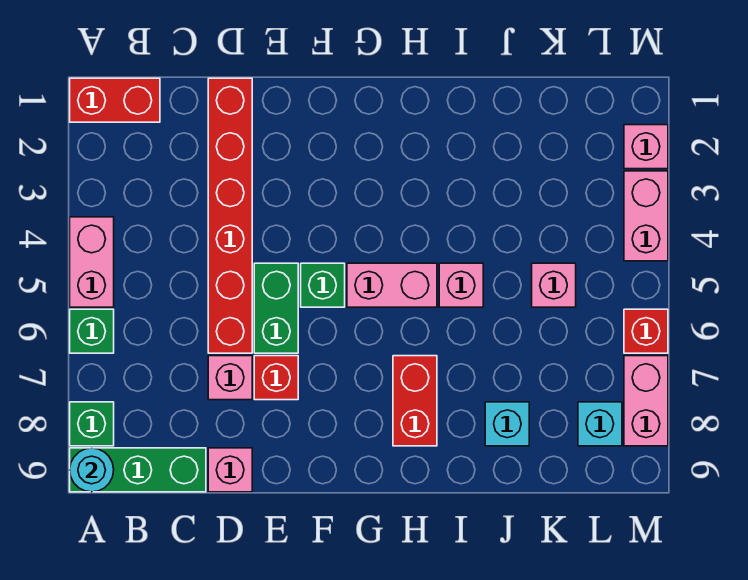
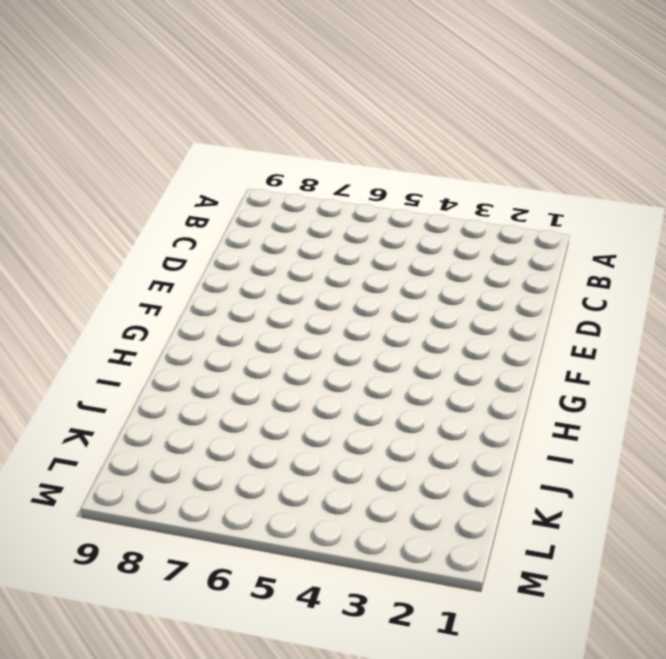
none -> red 1x2 brick [70,78,160,122]
none -> pink 1x2 brick [70,217,114,307]
none -> green 1x1 brick [70,309,114,353]

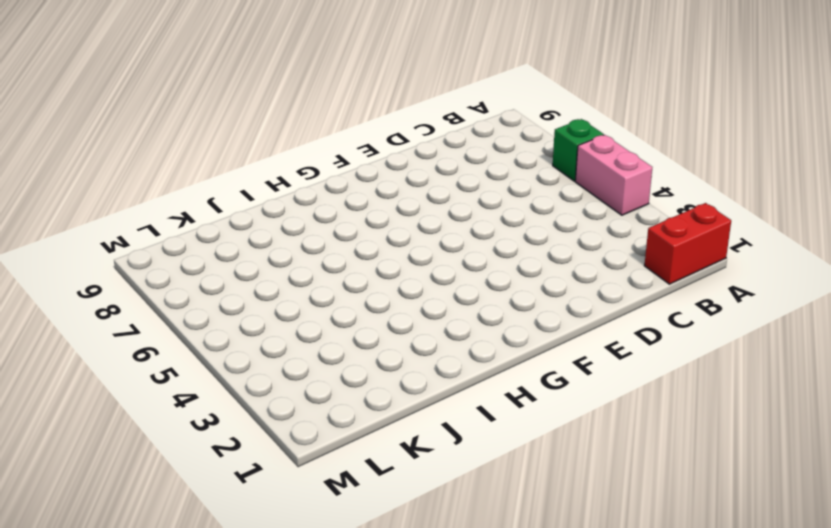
none -> green 1x1 brick [70,402,114,446]
none -> green 1x3 brick [70,448,206,492]
none -> red 1x6 brick [208,78,252,353]

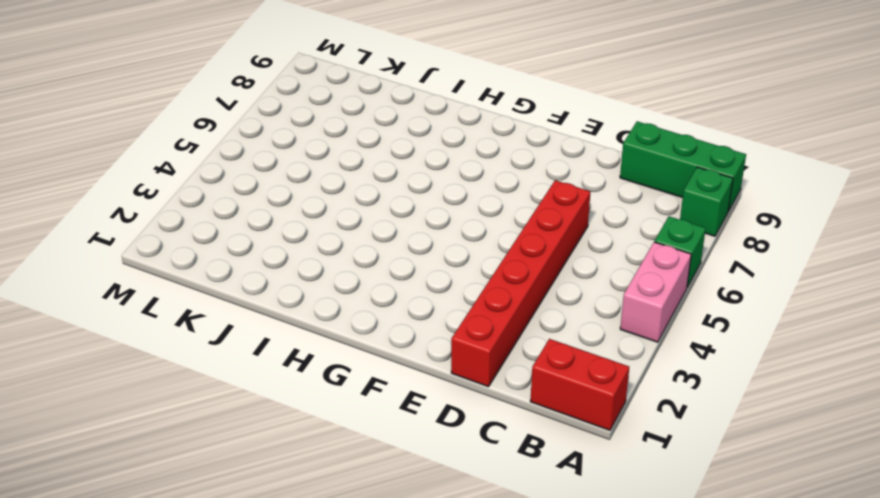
none -> pink 1x1 brick [208,356,252,400]
none -> pink 1x1 brick [208,448,252,492]
none -> green 1x2 brick [254,263,298,353]

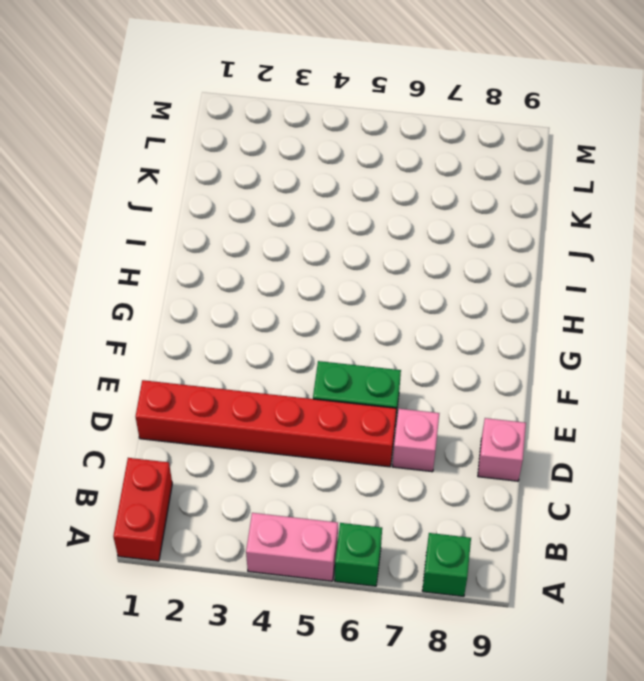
none -> green 1x3 brick [70,448,206,492]
none -> red 1x1 brick [254,356,298,400]
none -> green 1x1 brick [301,263,345,307]

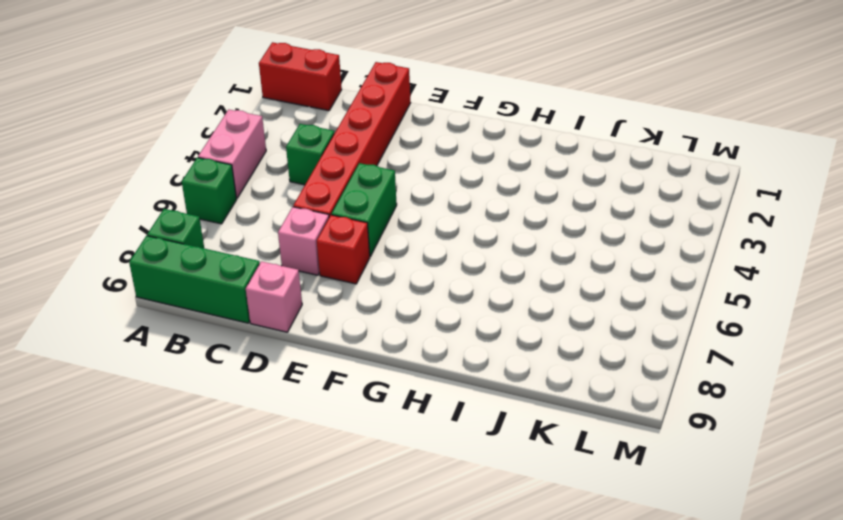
green 1x1 brick [286,124,335,185] -> green 1x1 brick moved to [301,263,345,307]
none -> pink 1x2 brick [347,263,437,307]
none -> red 1x2 brick [393,356,437,446]
none -> pink 1x1 brick [439,263,483,307]

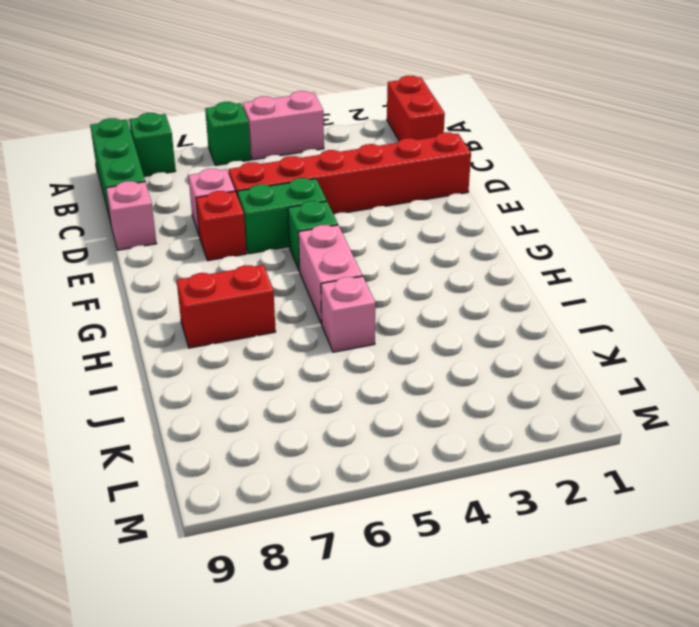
none -> cyan 1x1 brick [485,402,529,446]
none -> pink 1x1 brick [532,263,576,307]
none -> cyan 1x1 brick [578,402,622,446]

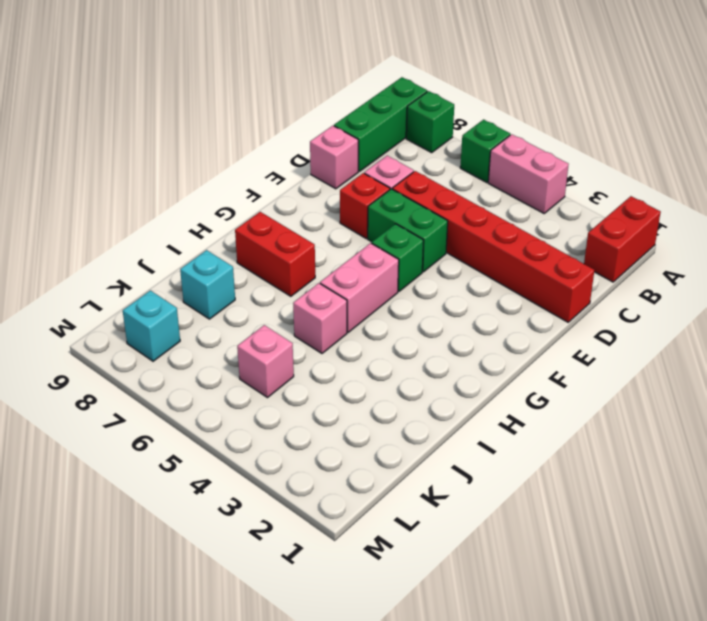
none -> pink 1x1 brick [624,125,668,169]
none -> pink 1x2 brick [624,171,668,261]
none -> red 1x1 brick [624,309,668,353]

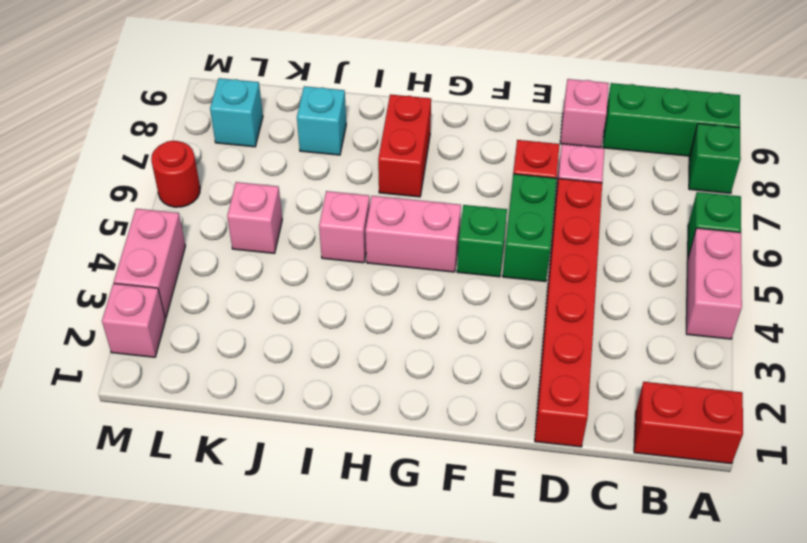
red 1x1 round brick [151,141,200,207] -> red 1x1 brick [624,309,668,353]
none -> pink 1x2 brick [624,356,668,446]
none -> cyan 1x1 round brick [70,448,114,492]

